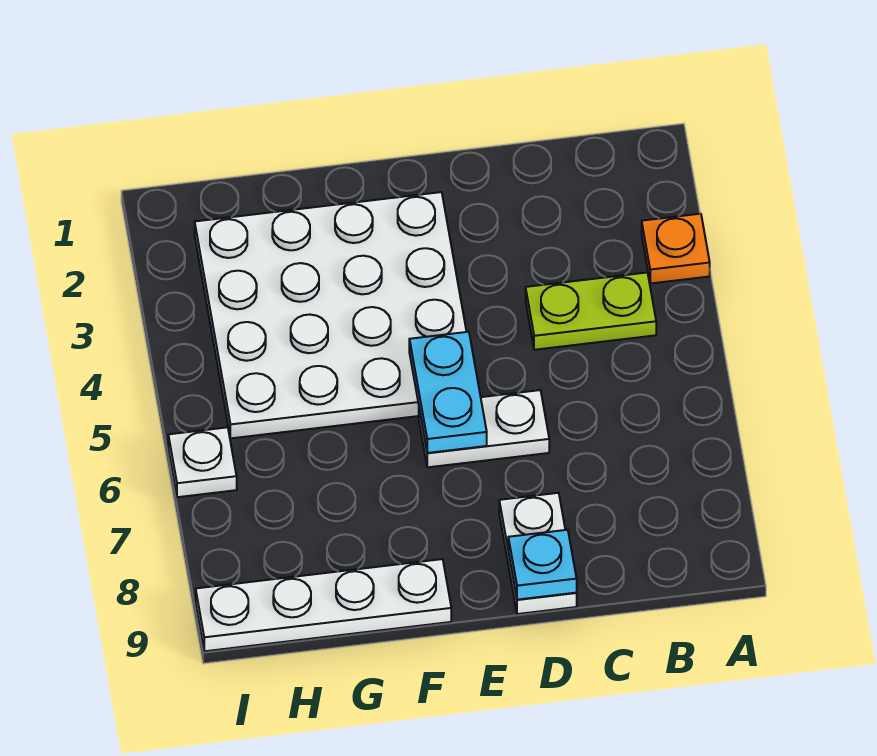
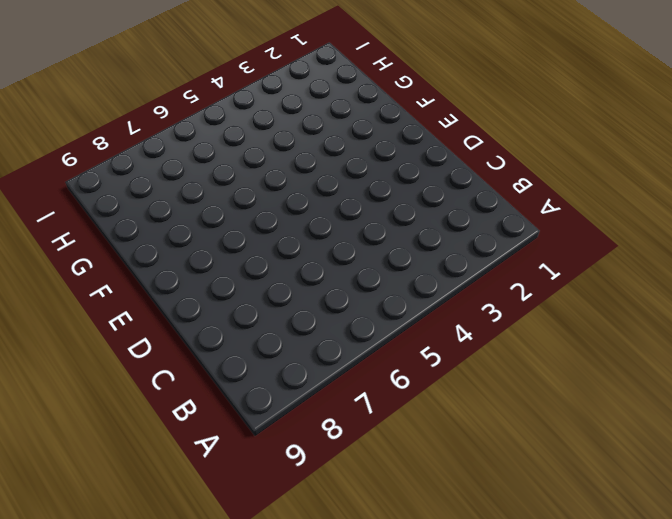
none -> orange 1x1 plate [642,214,710,284]
none -> lime 1x2 plate [526,273,656,350]

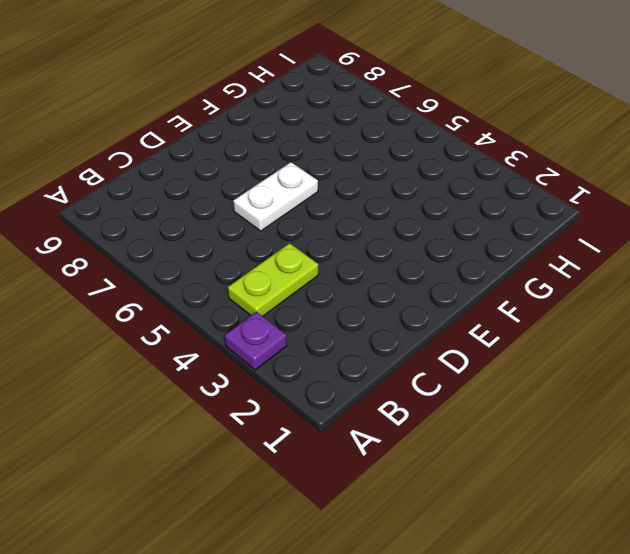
purple 1x1 plate [225,312,287,370] -> orange 1x1 plate [642,214,710,284]
none -> white 1x2 plate [499,493,577,614]
none -> white 4x4 plate [195,192,466,438]

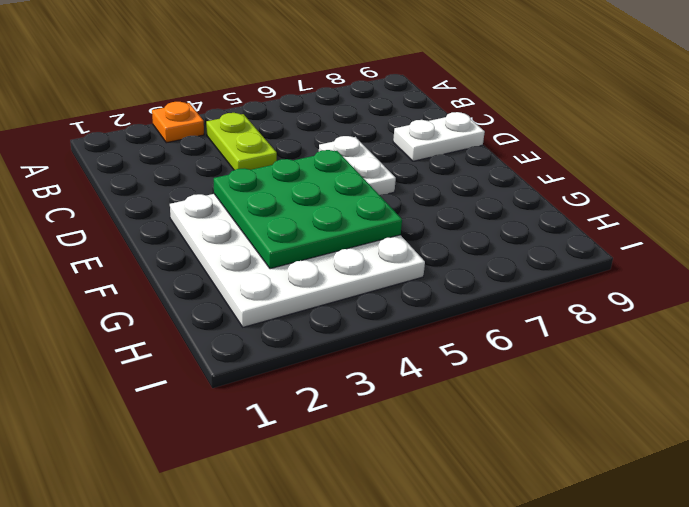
green 3x3 plate [214,150,402,269] -> cyan 1x2 plate [409,332,487,453]
none -> white 1x4 plate [196,559,451,651]
none -> white 1x1 plate [168,427,237,497]

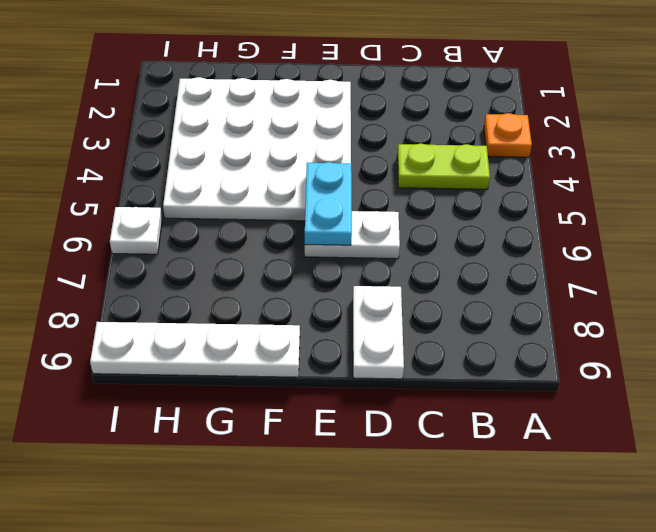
none -> cyan 1x1 plate [508,530,577,600]

